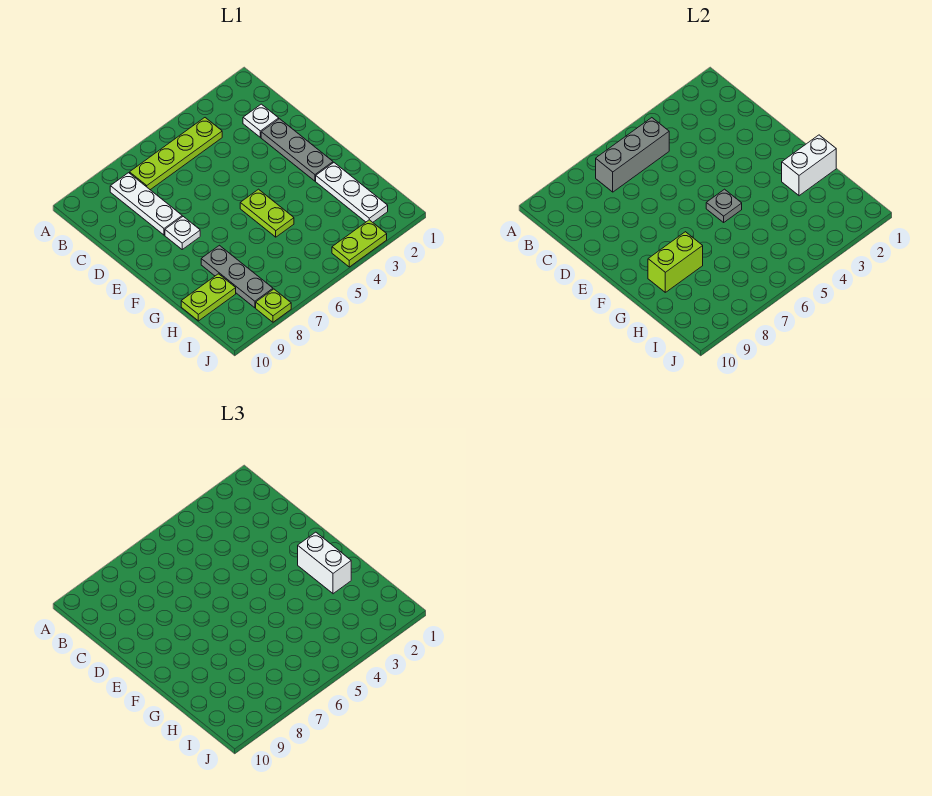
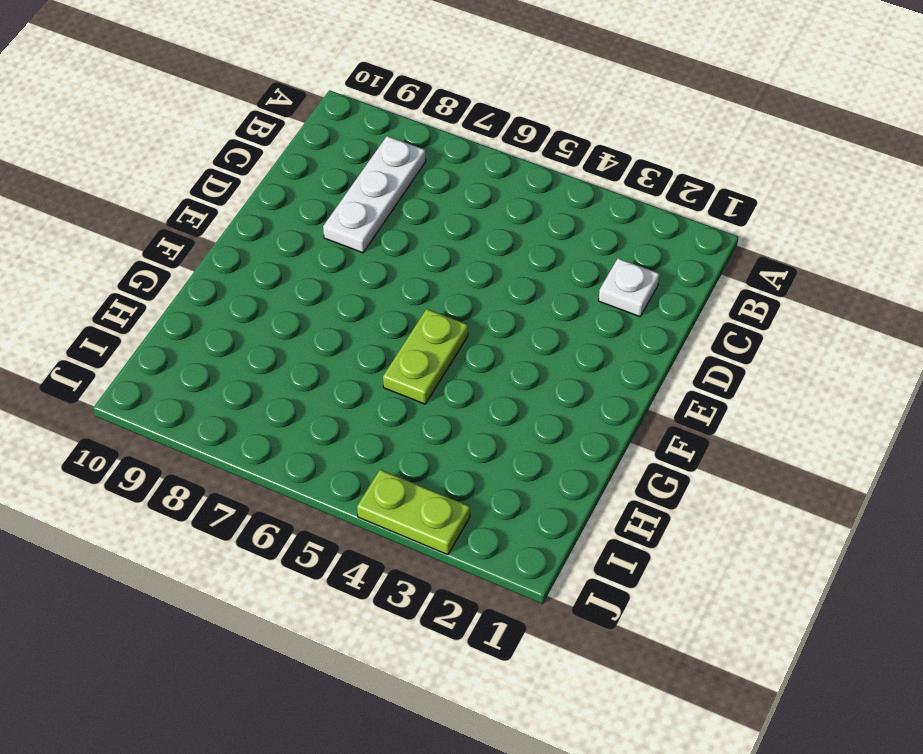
none -> lime 1x4 plate [130,118,222,190]
none -> grey 1x3 plate [261,119,333,181]
none -> white 1x1 plate [165,217,200,249]

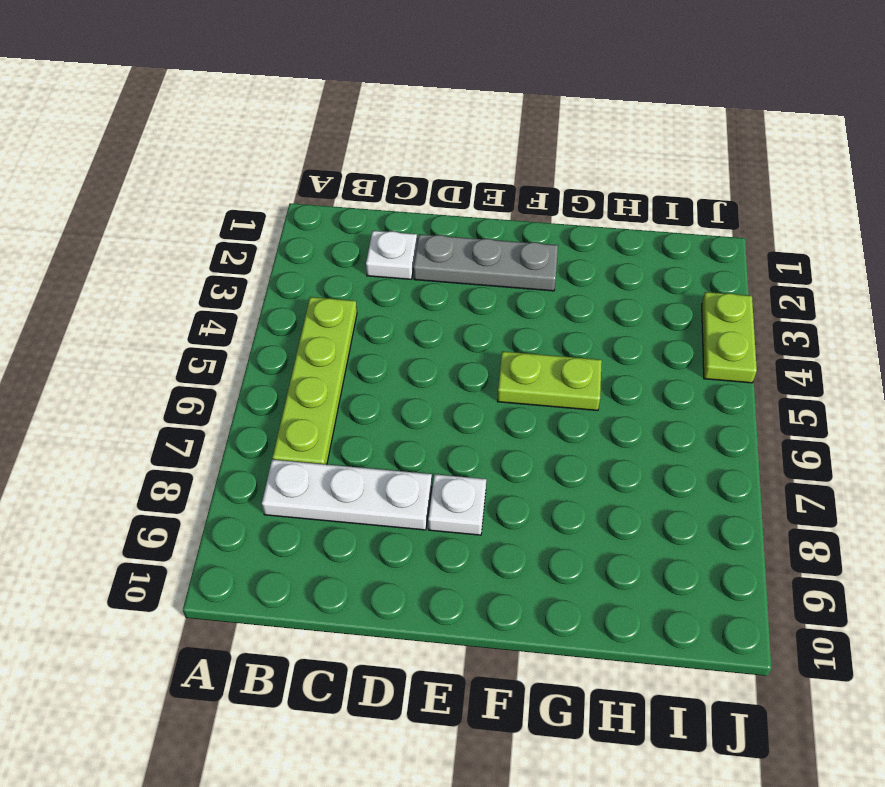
none -> white 1x3 plate [316,163,388,222]
none -> grey 1x3 plate [201,245,273,308]
none -> lime 1x2 plate [181,274,236,321]

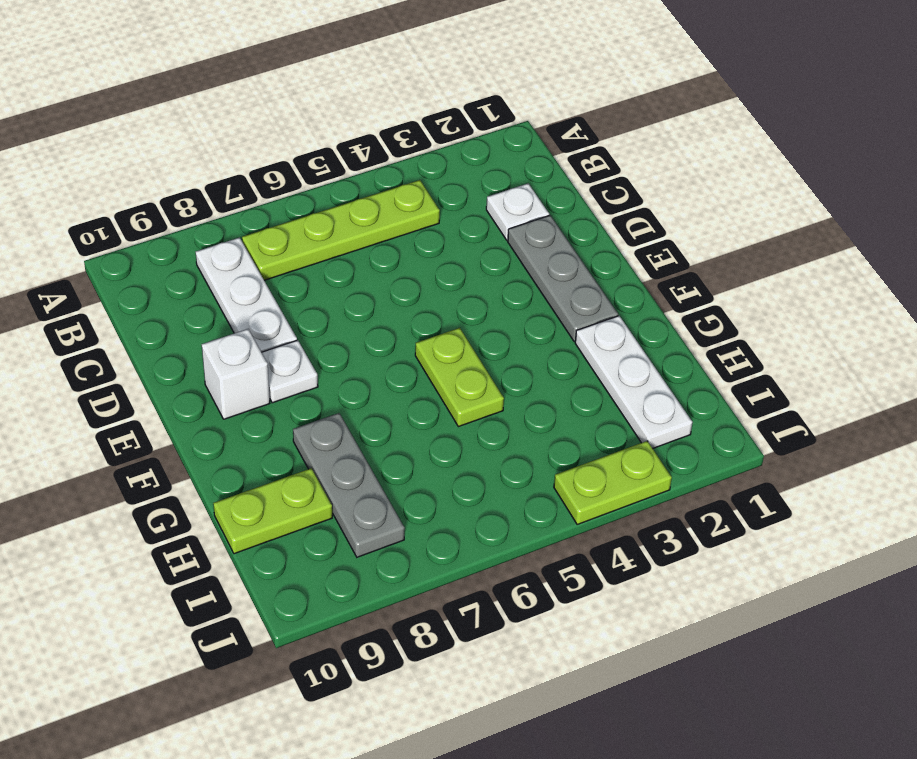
white 1x1 brick [202,329,270,419] -> none
none -> lime 1x1 plate [256,289,291,322]
none -> grey 1x3 brick [596,118,669,192]
none -> grey 1x1 plate [706,189,742,222]

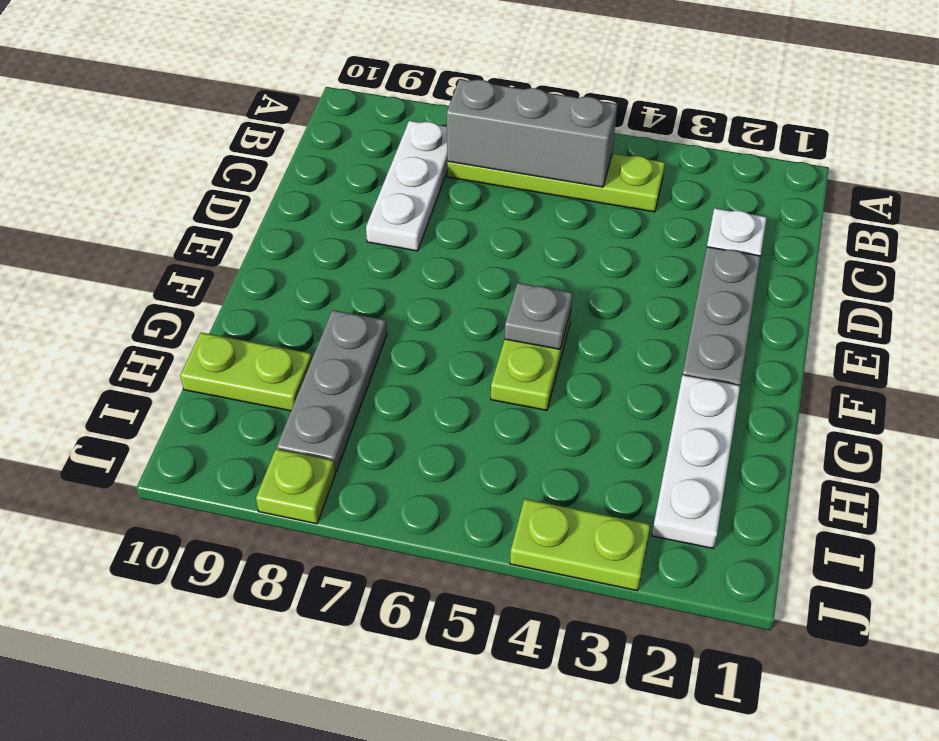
none -> white 1x1 plate [165,217,200,249]
none -> white 1x2 brick [782,135,836,196]
none -> lime 1x2 brick [648,232,703,292]

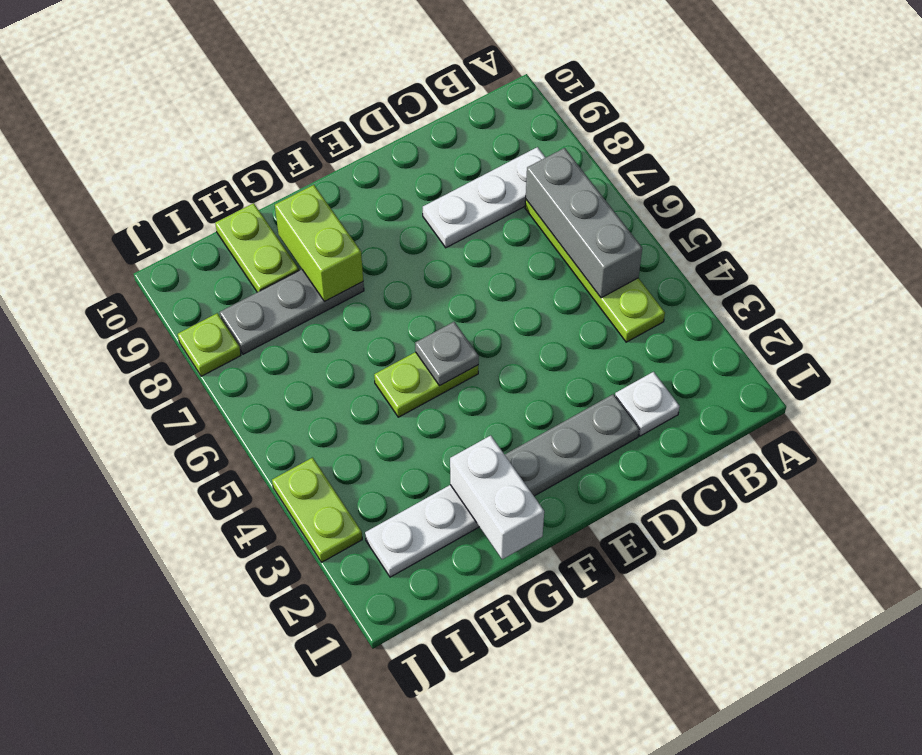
none -> white 1x1 plate [165,217,200,249]
none -> white 1x2 brick [298,532,351,594]

